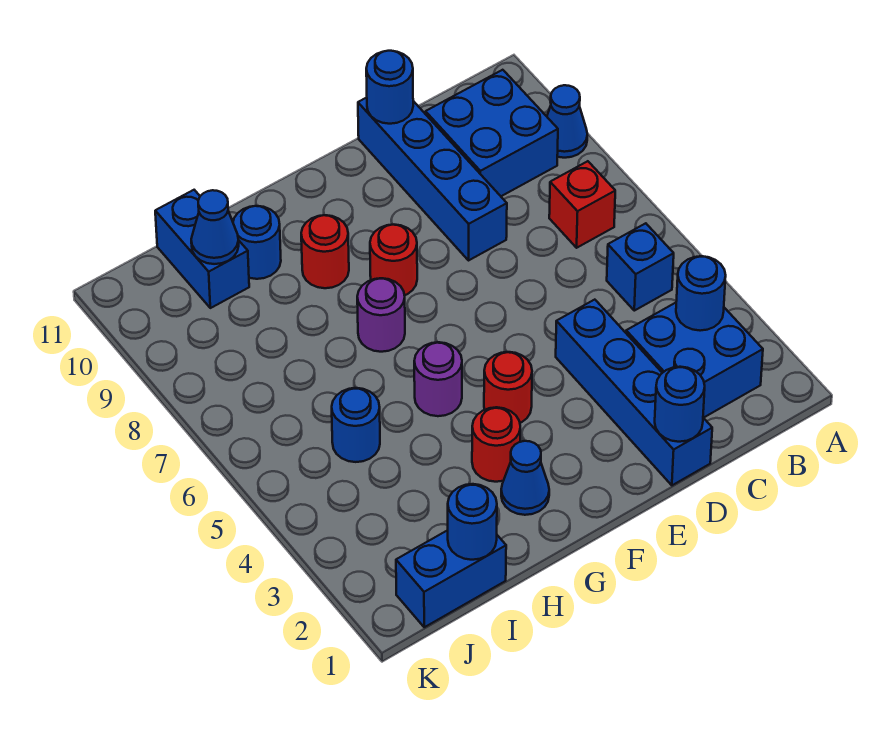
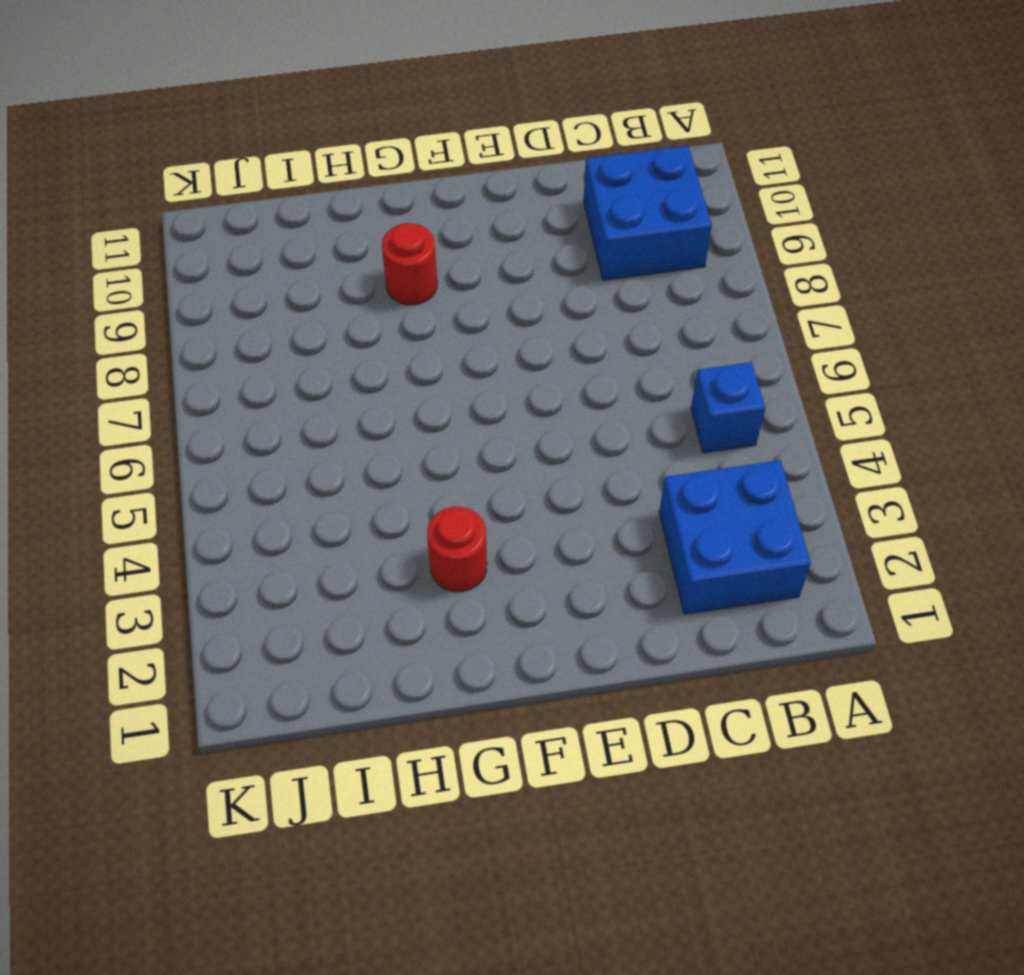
none -> blue 1x1 cone [547,85,587,158]
none -> red 1x1 brick [549,161,615,248]
none -> blue 1x4 brick [556,300,712,485]

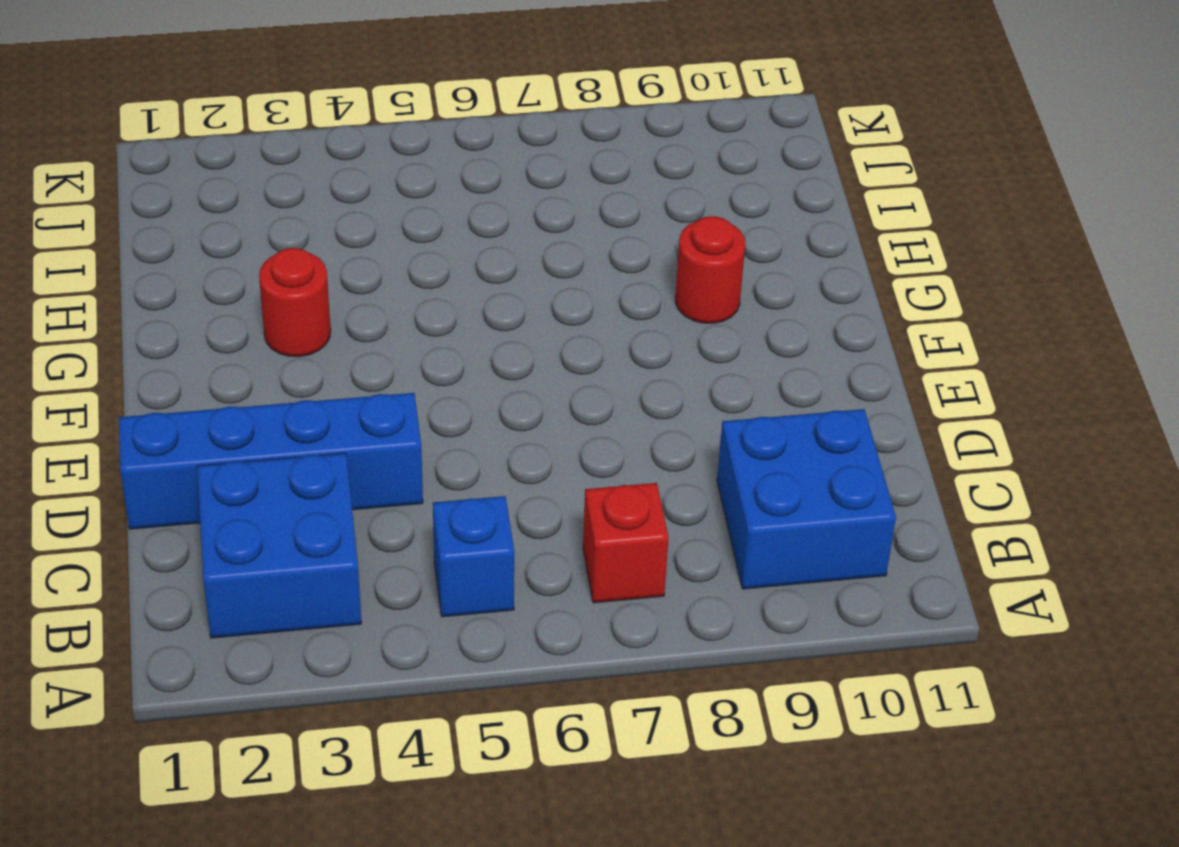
none -> blue 1x1 cone [547,85,587,158]
none -> blue 1x4 brick [358,98,507,261]
none -> red 1x1 round brick [484,352,532,423]

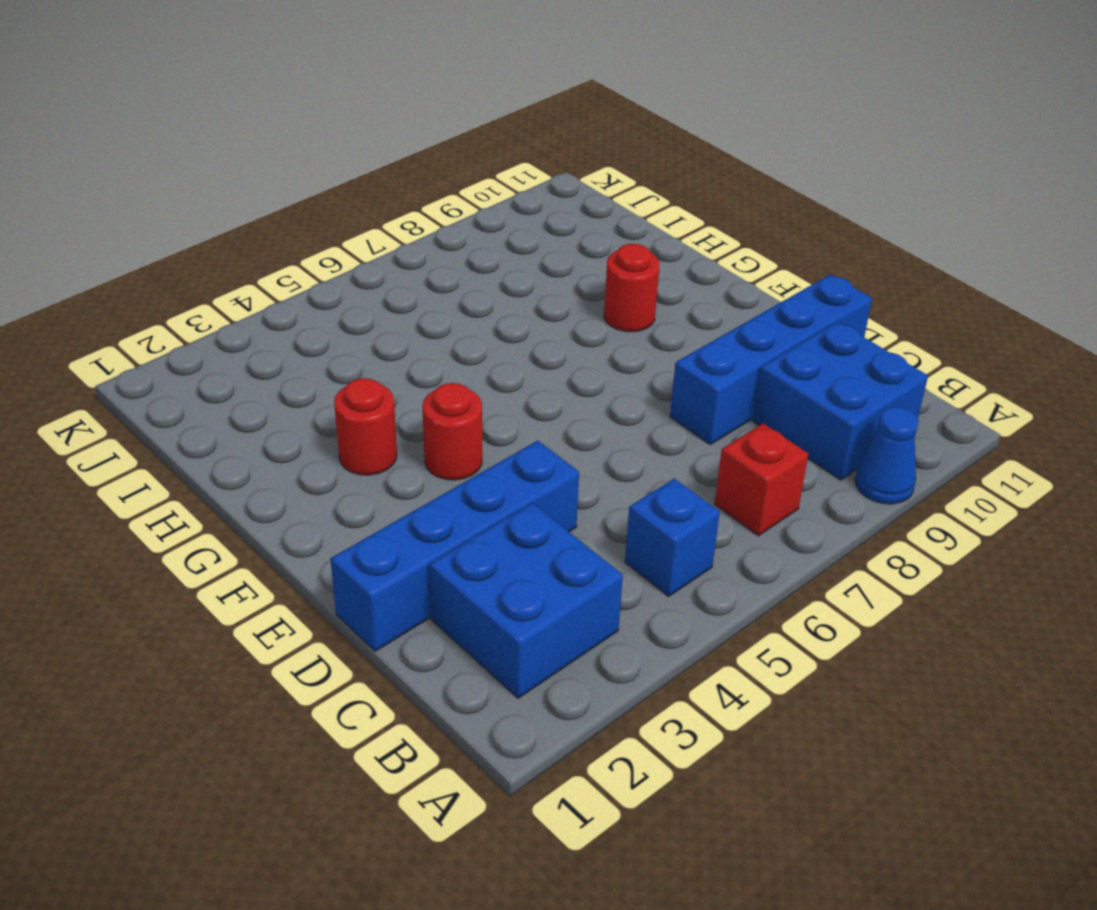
none -> red 1x1 round brick [370,225,417,295]
none -> blue 1x1 cone [501,441,549,515]
none -> purple 1x1 round brick [414,342,462,416]

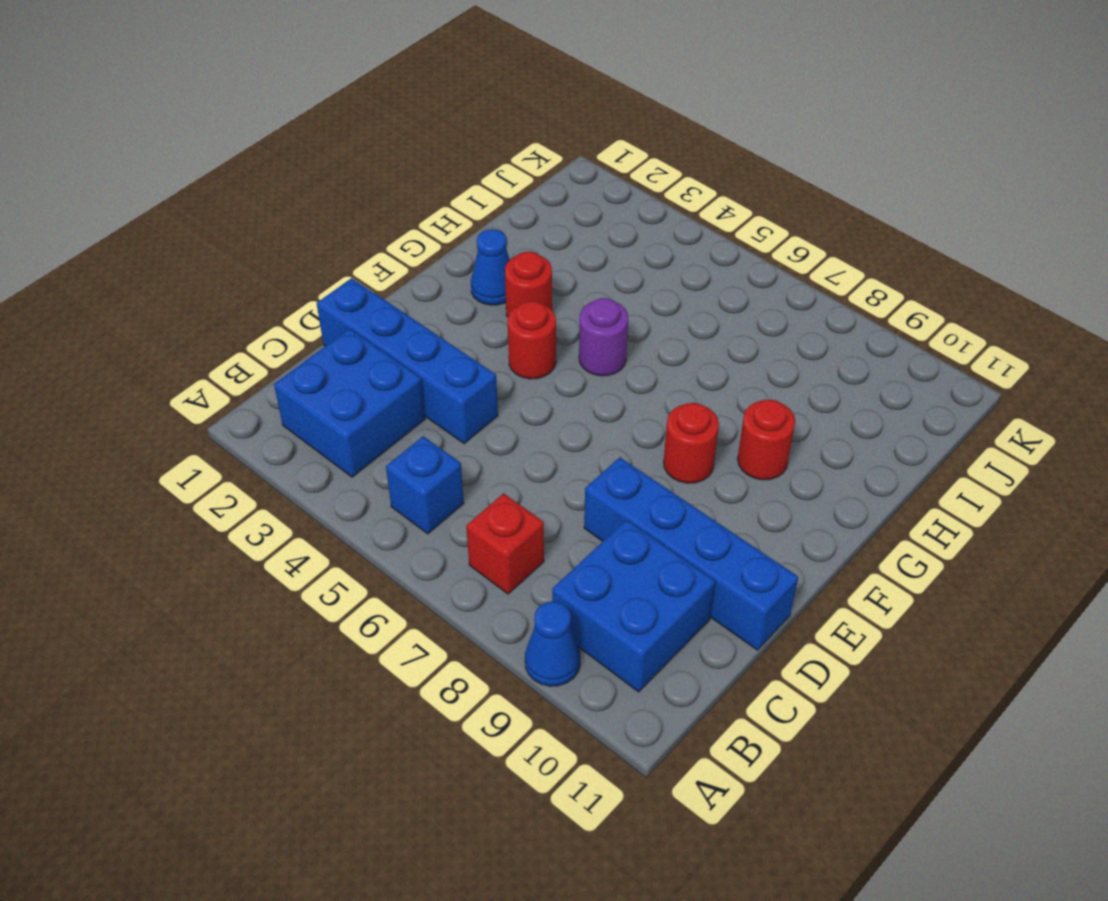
none -> purple 1x1 round brick [357,278,405,352]
none -> blue 1x1 round brick [233,206,281,279]
none -> blue 1x2 brick [396,530,506,627]

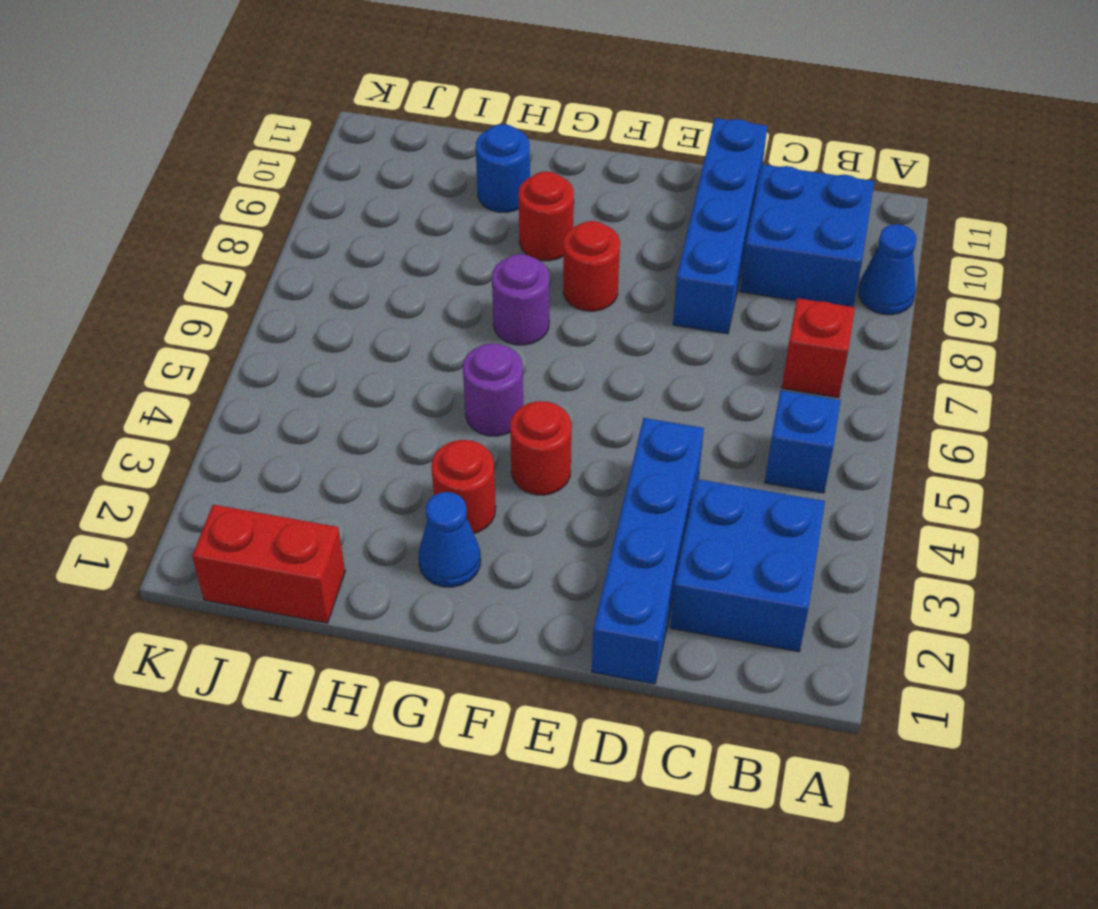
red 1x2 brick [192,505,345,623] -> blue 1x2 brick [396,530,506,627]
none -> blue 1x1 round brick [332,388,380,462]
none -> blue 1x2 brick [155,190,249,308]
none -> blue 1x1 round brick [676,256,726,331]

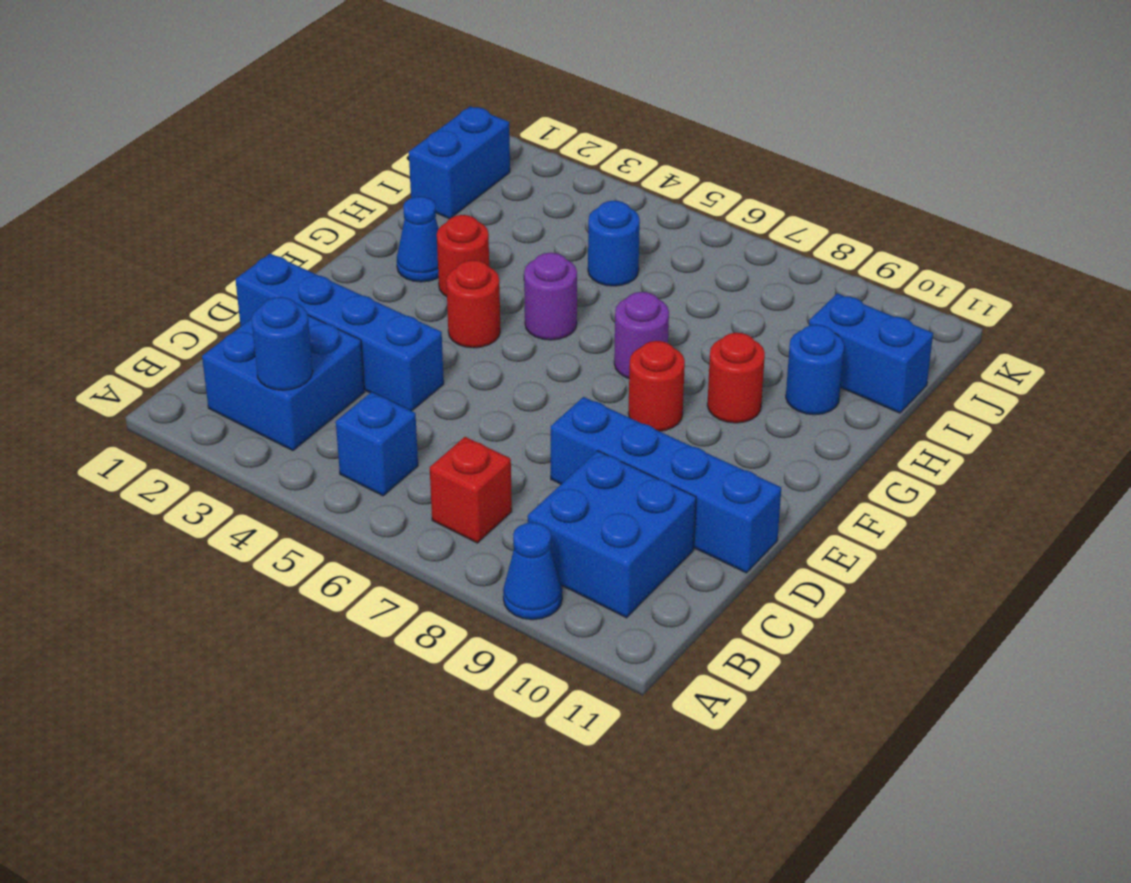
none -> blue 1x1 round brick [655,367,705,442]
none -> blue 1x1 round brick [366,51,413,124]
none -> blue 1x1 round brick [448,484,497,560]

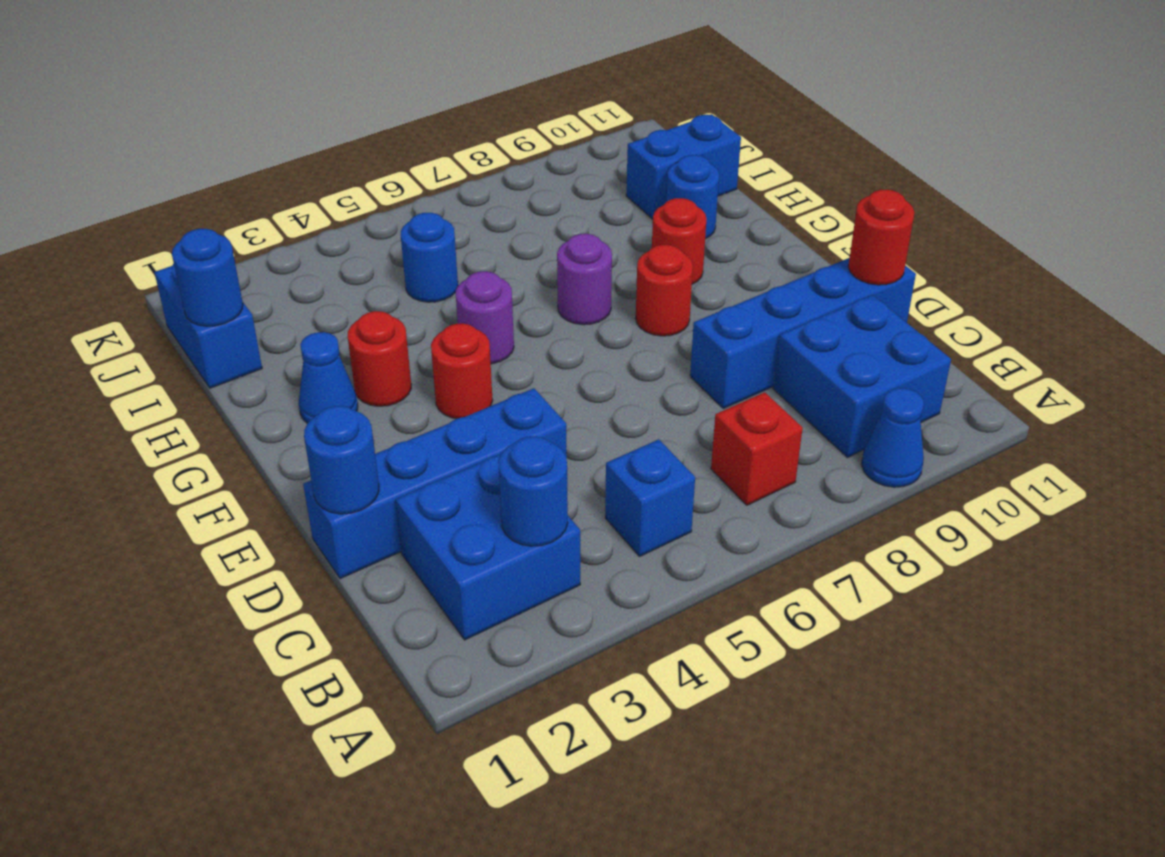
red 1x1 round brick [848,190,914,285] -> blue 1x1 round brick [366,51,413,124]
none -> blue 1x1 cone [191,190,239,264]

